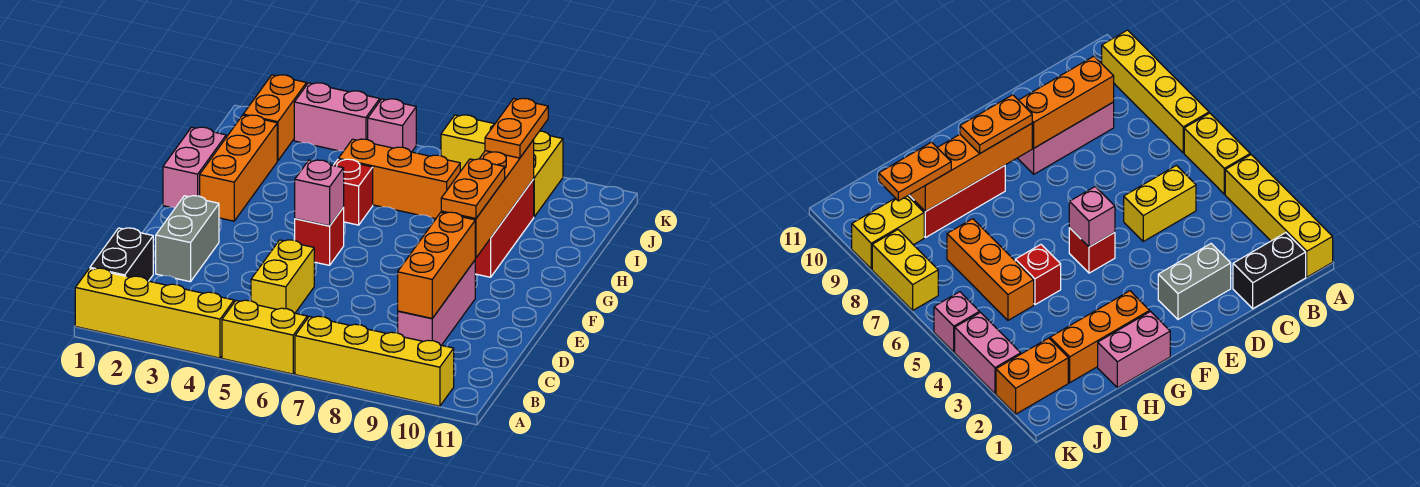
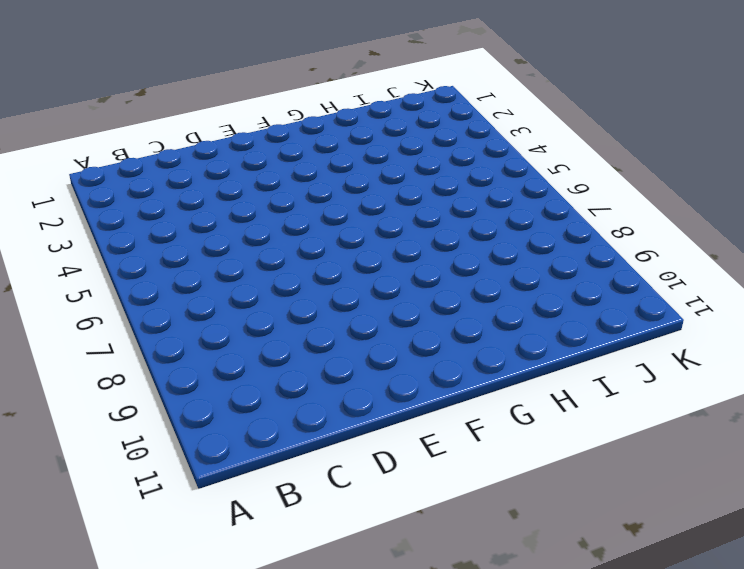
none -> yellow 1x4 brick [75,268,234,358]
none -> yellow 1x2 brick [222,300,307,374]
none -> yellow 1x4 brick [295,316,454,406]

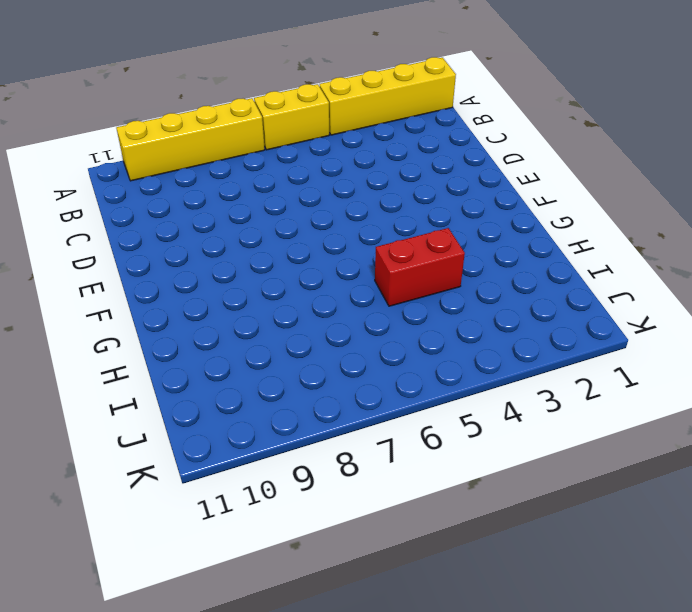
red 1x2 brick [375,228,465,306] -> red 1x1 brick [334,159,373,225]
none -> black 1x2 brick [90,228,153,281]
none -> yellow 1x2 brick [251,240,315,313]
none -> pink 1x3 brick [398,260,475,345]

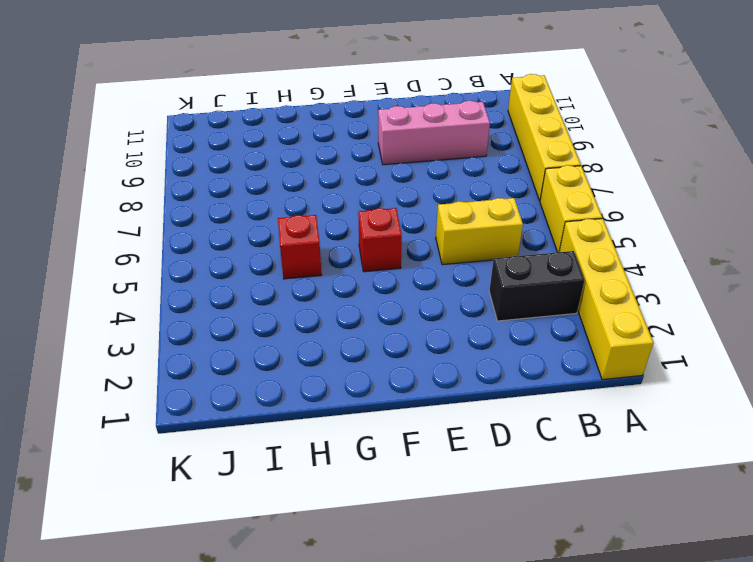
black 1x2 brick [489,251,585,321] -> black 1x2 brick moved to [90,228,153,281]
none -> grey 1x2 brick [156,196,219,282]
none -> pink 1x2 brick [163,127,226,207]
none -> orange 1x3 brick [200,115,277,221]

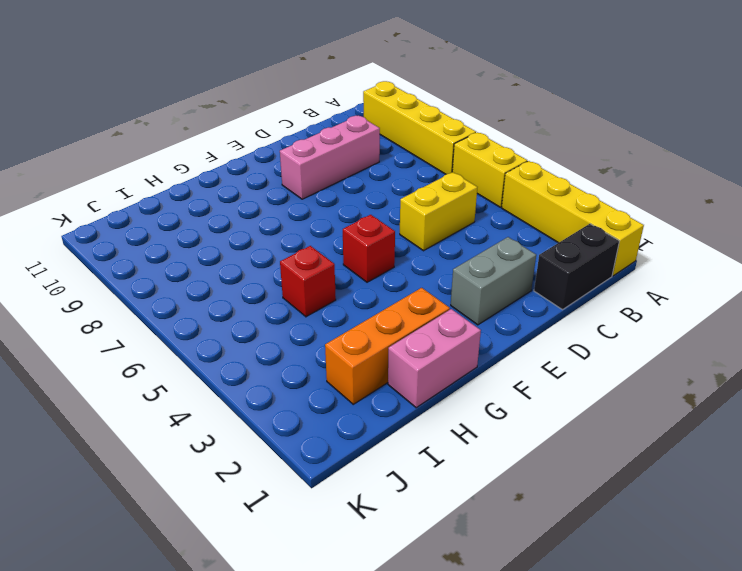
none -> red 1x3 brick [475,179,534,277]
none -> orange 1x3 brick [339,139,460,219]
none -> orange 1x2 brick [243,75,307,161]

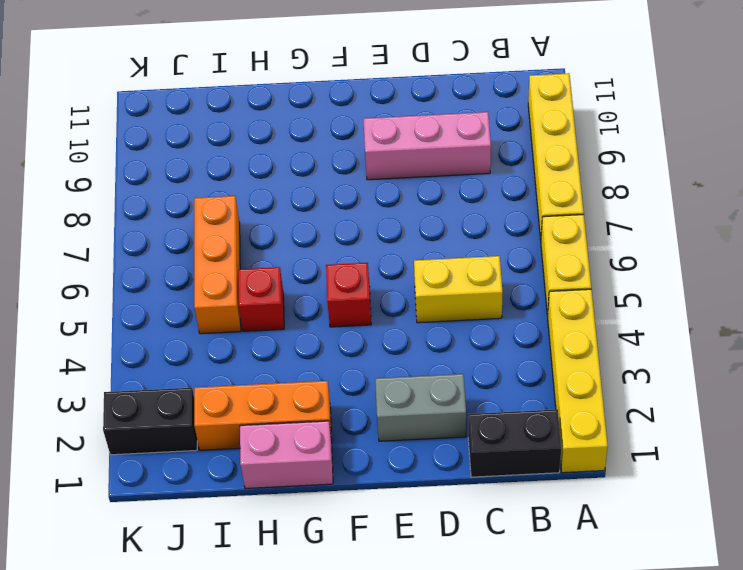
black 1x2 brick [103,388,197,455] -> orange 1x2 brick [243,75,307,161]
none -> red 1x3 brick [475,179,534,277]
none -> yellow 1x2 brick [533,131,563,217]
none -> pink 1x2 brick [294,83,380,151]

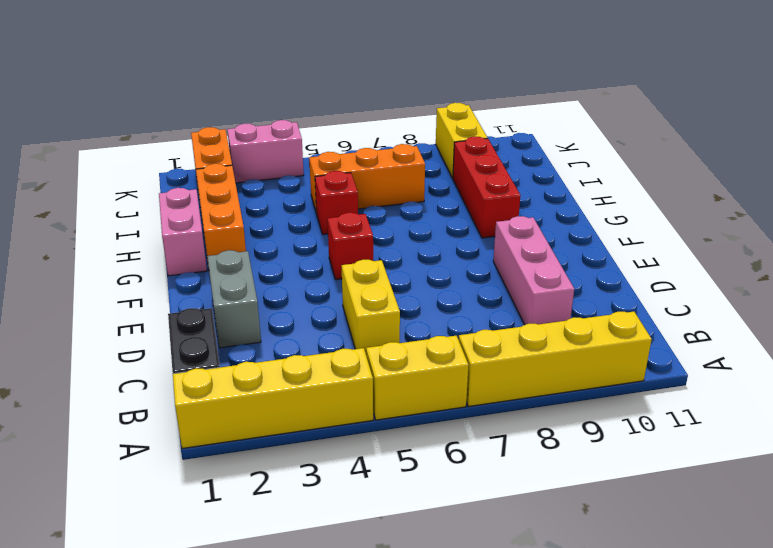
none -> pink 1x1 brick [368,99,416,152]
none -> yellow 1x2 brick [441,115,494,171]
none -> orange 1x3 brick [398,212,475,318]

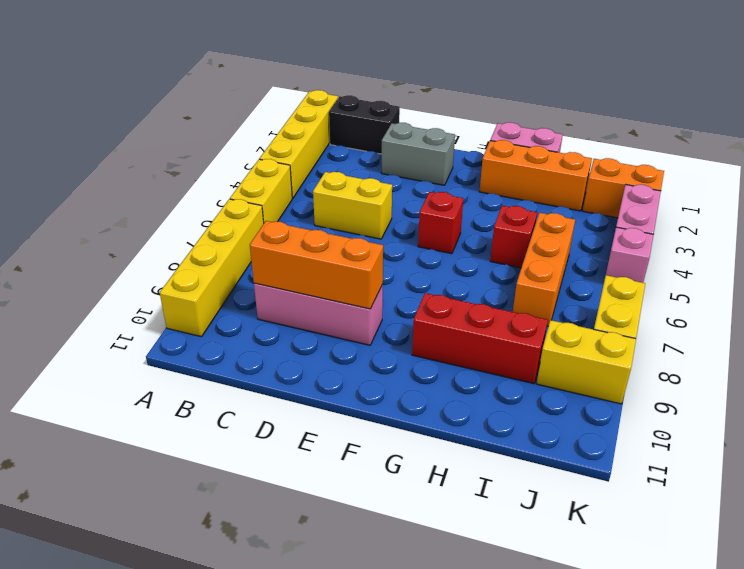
none -> pink 1x1 brick [295,160,344,226]
none -> orange 1x4 brick [441,140,534,258]
none -> orange 1x2 plate [441,159,505,218]

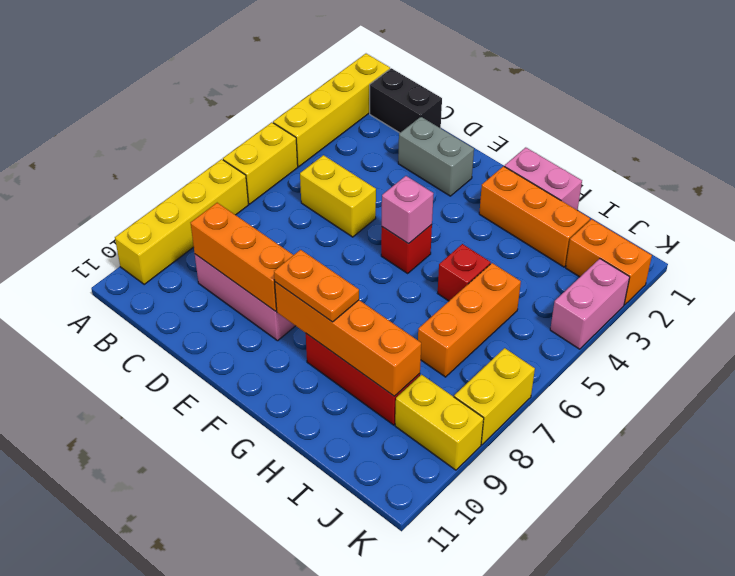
none -> pink 1x1 brick [368,99,416,152]
none -> orange 1x2 plate [485,98,548,158]

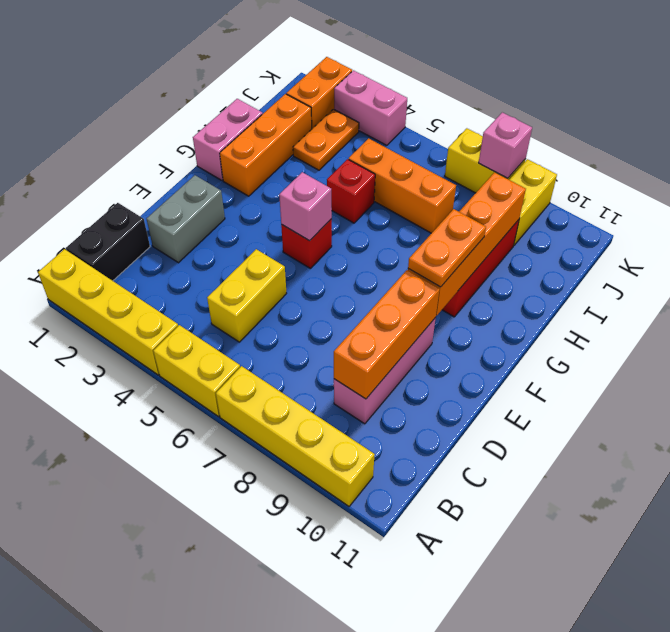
orange 1x2 plate [293,109,359,170] -> orange 1x2 plate moved to [485,98,548,158]
pink 1x1 brick [479,112,532,178] -> pink 1x1 brick moved to [368,99,416,152]

